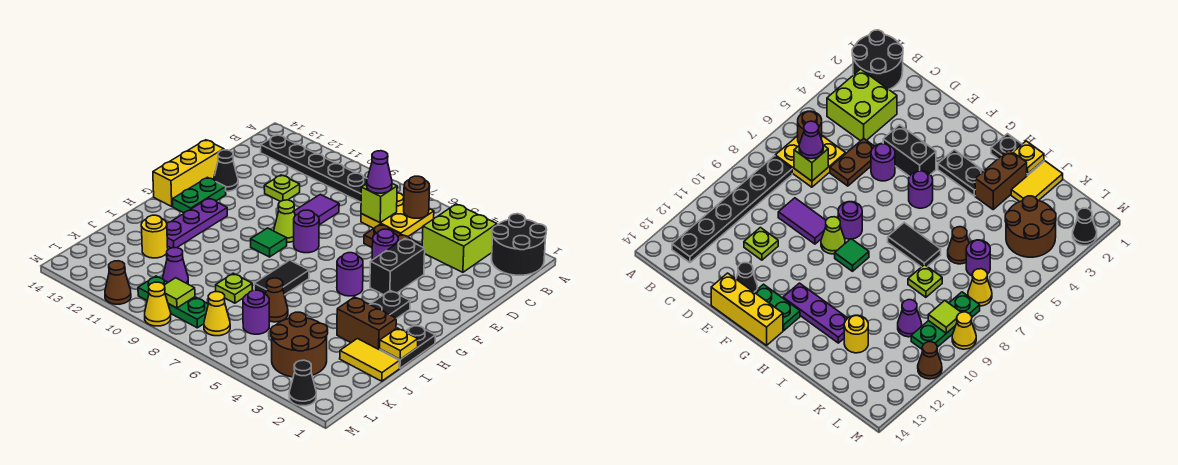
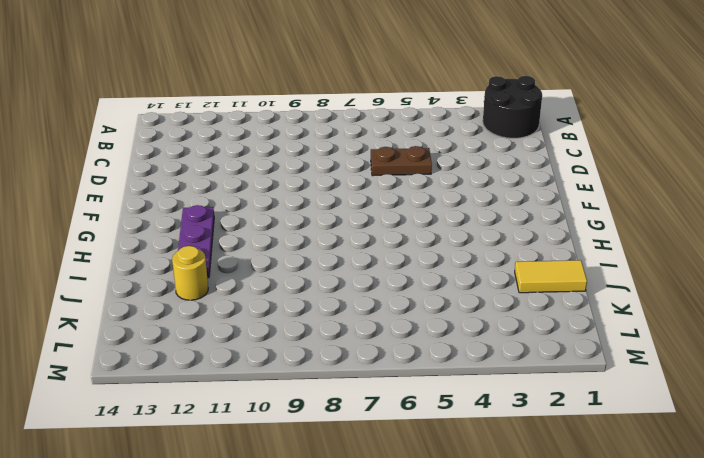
none -> lime 2x2 brick [422,204,497,272]
none -> yellow 2x2 plate [361,193,434,236]
none -> black 1x6 plate [261,135,367,202]
none -> purple 1x2 tile [294,194,339,225]

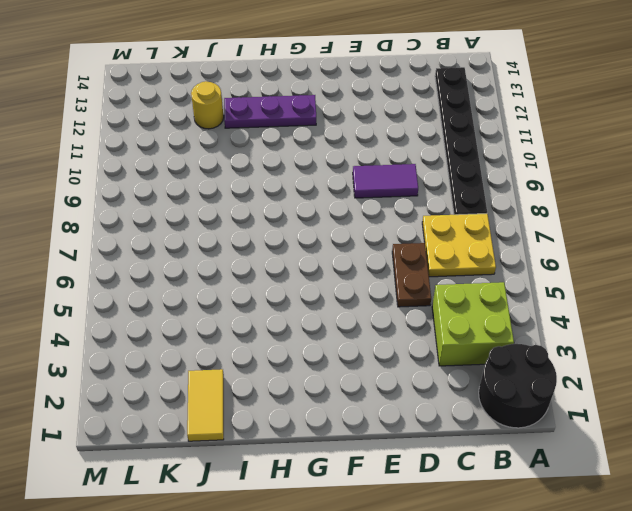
none -> lime 1x1 plate [264,175,300,201]
none -> black 1x2 brick [370,239,425,295]
none -> purple 1x1 round brick [372,229,398,260]
none -> black 1x1 cone [214,150,238,191]

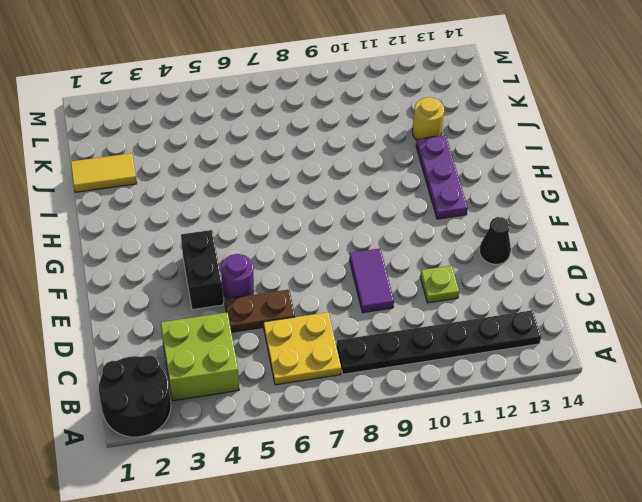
none -> yellow 1x3 brick [153,140,224,206]
none -> purple 1x1 round brick [294,210,319,253]
none -> lime 1x1 cone [274,200,295,242]
none -> green 1x2 plate [172,177,226,213]

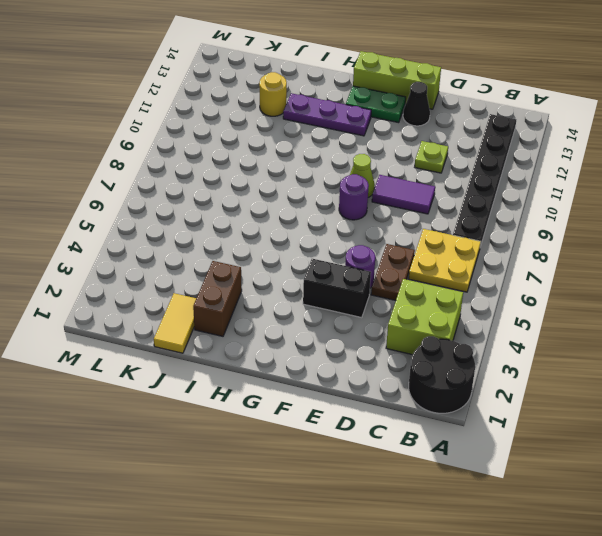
lime 1x3 brick [353,51,441,109] -> yellow 1x3 brick [153,140,224,206]
none -> black 1x2 plate [370,291,410,319]
none -> purple 1x1 round brick [337,253,363,296]
none -> green 1x1 tile [251,228,287,257]
none -> black 1x2 plate [380,325,435,368]

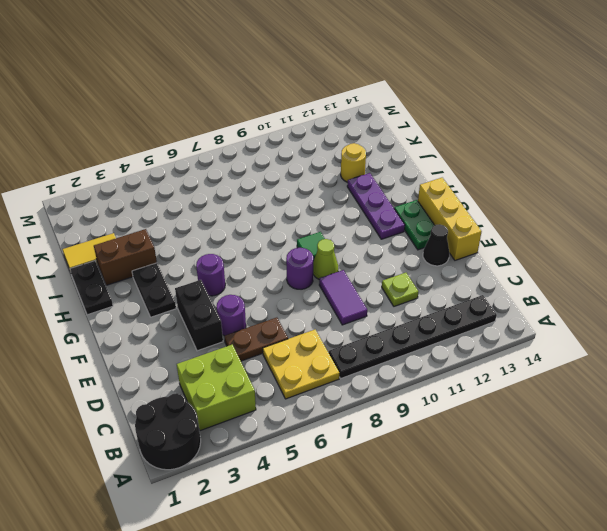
none -> black 1x2 tile [254,260,309,295]
none -> brown 1x1 cone [266,278,288,322]
none -> lime 1x1 plate [216,273,252,303]
none -> brown 2x2 round brick [271,312,328,377]

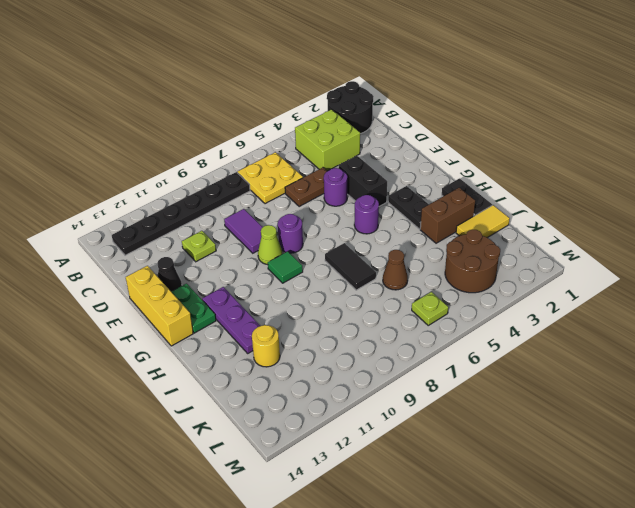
lime 1x1 plate [412,292,448,325] -> lime 1x1 plate moved to [216,273,252,303]
none -> purple 1x1 round brick [243,290,269,334]
none -> purple 1x1 cone [163,248,188,284]
none -> yellow 1x1 cone [204,292,230,336]
none -> green 1x3 plate [138,276,208,328]

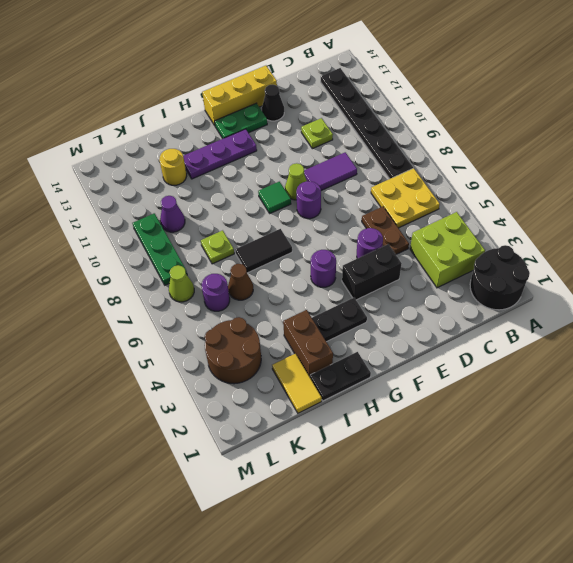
lime 1x1 cone [169,265,194,302] -> yellow 1x1 cone [204,292,230,336]
none -> black 1x1 cone [289,360,316,406]
none -> yellow 1x1 cone [145,282,171,326]
none -> brown 1x1 cone [105,261,131,304]
none -> brown 1x1 round brick [404,176,430,218]

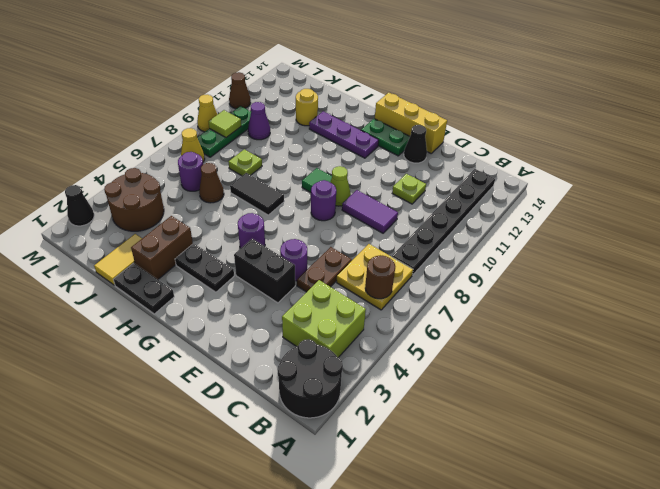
none -> lime 1x1 brick [361,184,397,223]
none -> yellow 1x1 plate [380,328,418,359]
none -> purple 1x1 cone [367,151,392,193]

